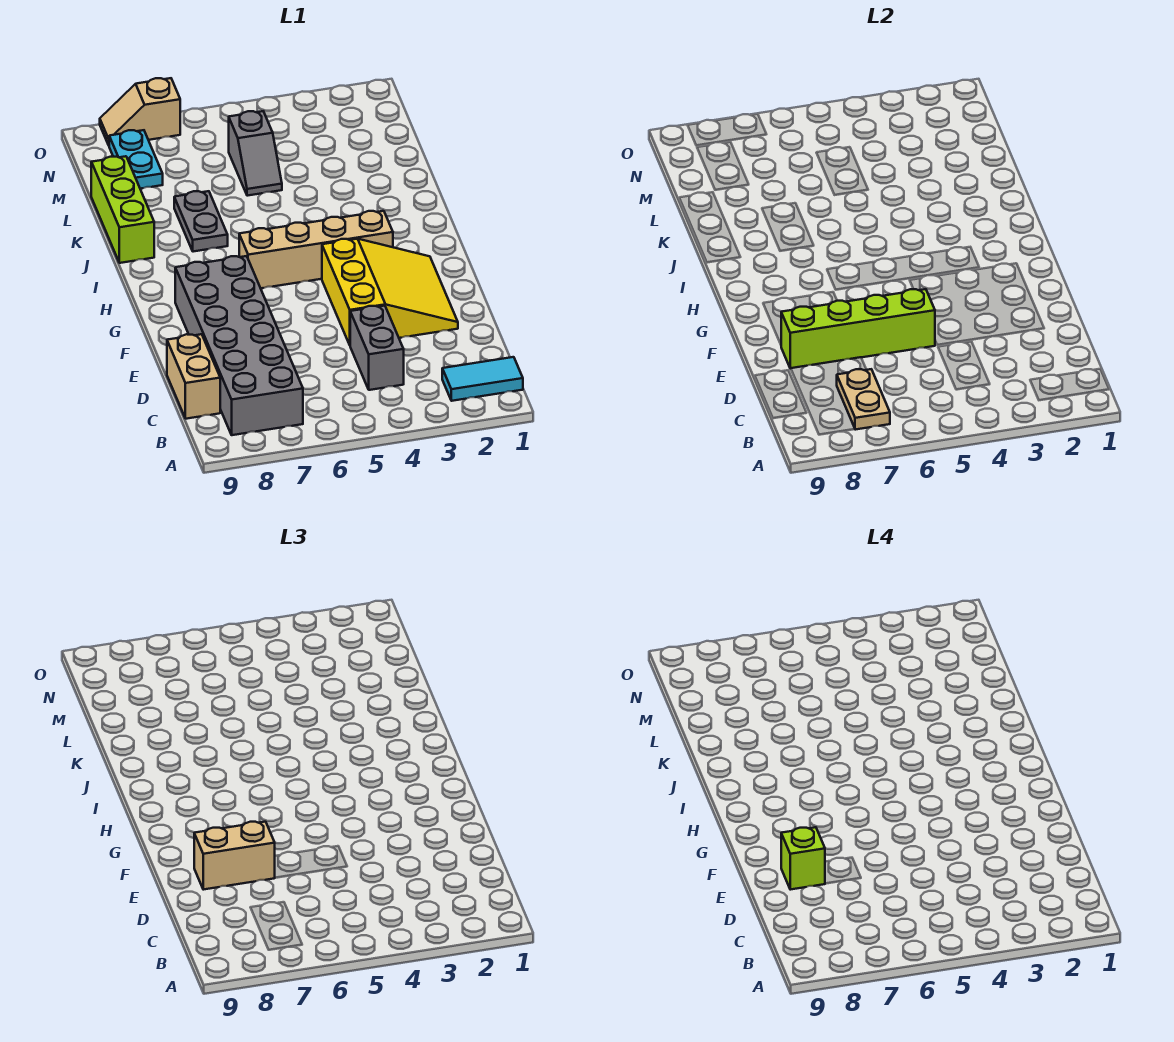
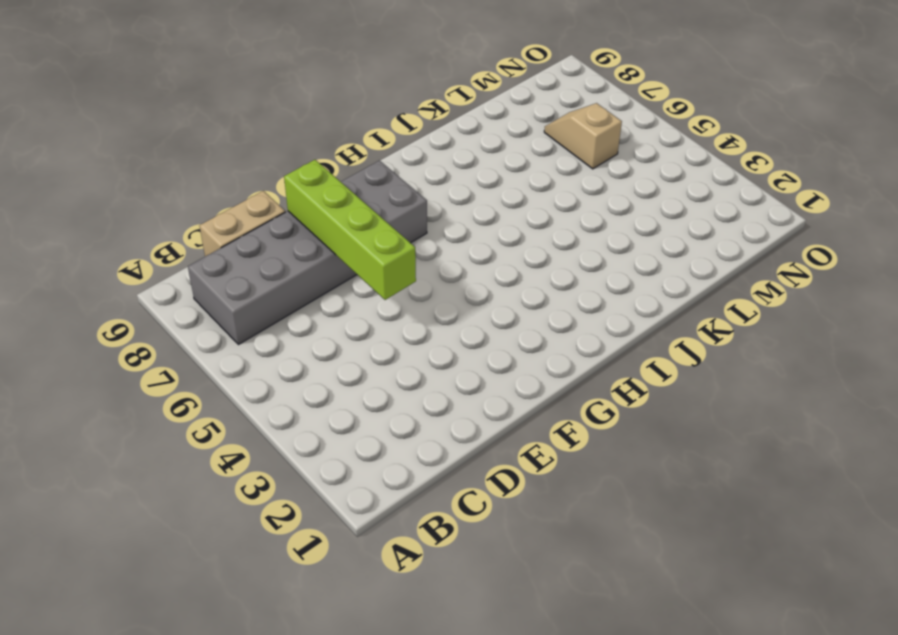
tan 1x2 slope [544,103,622,169] -> tan 1x2 slope moved to [100,78,180,145]
none -> cyan 1x2 tile [442,357,523,401]
none -> grey 1x2 brick [350,306,404,390]
none -> yellow 3x3 slope [322,239,458,345]

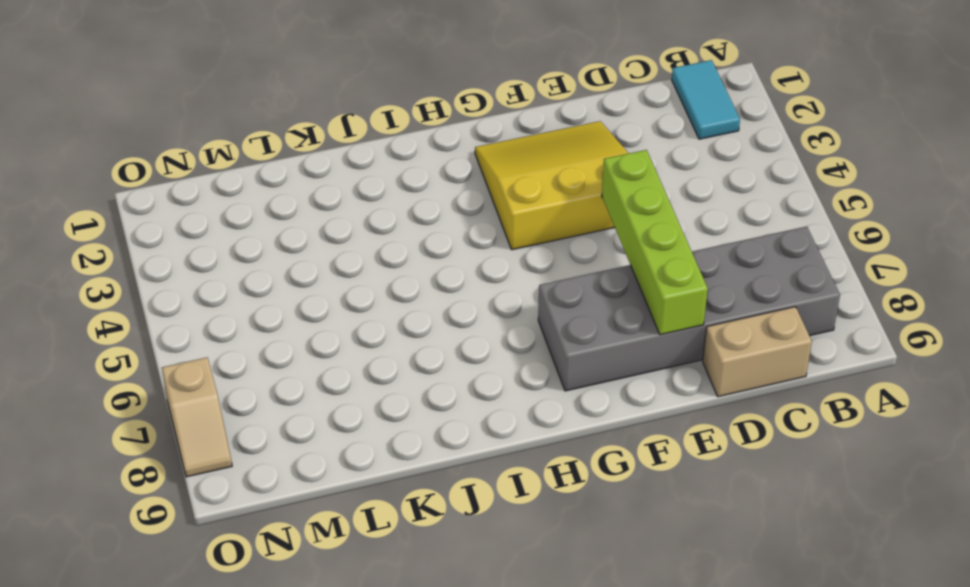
none -> grey 1x2 brick [350,306,404,390]
none -> tan 1x4 brick [239,211,393,288]
none -> grey 1x2 plate [174,191,228,252]

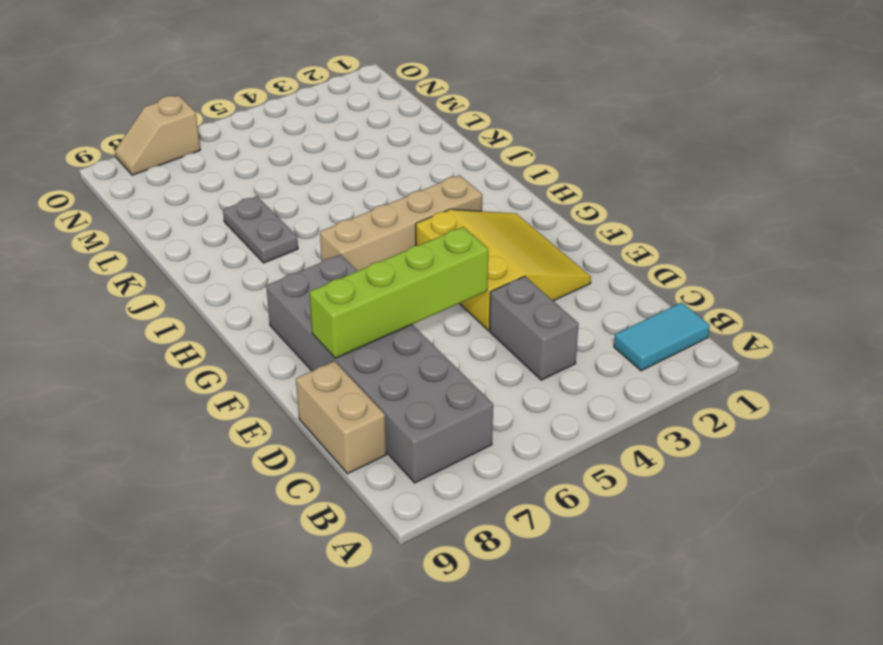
none -> lime 1x3 brick [91,156,154,263]
none -> grey 1x2 slope [229,111,282,196]
none -> cyan 1x2 plate [109,130,163,189]

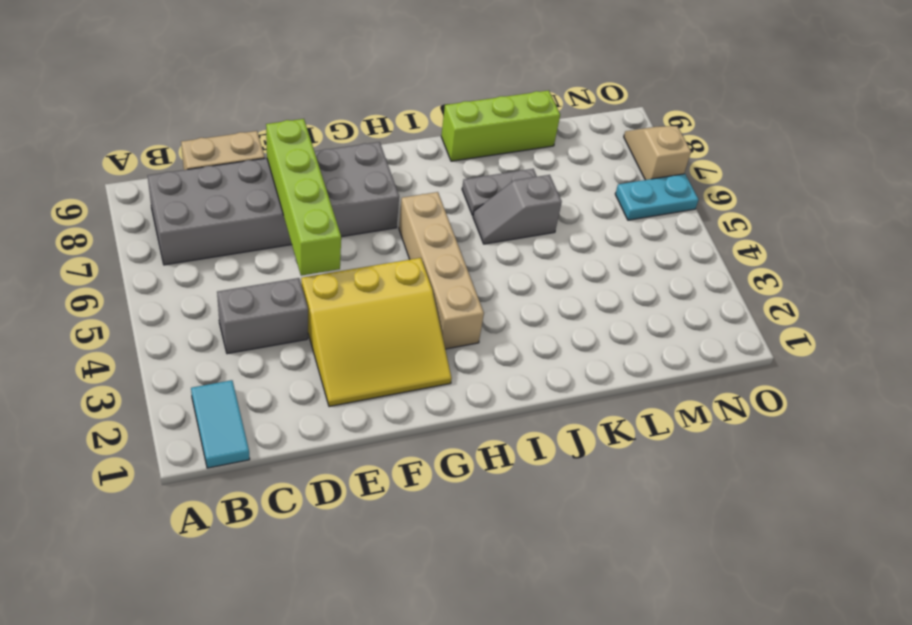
grey 1x2 slope [473,175,562,244] -> grey 1x2 slope moved to [229,111,282,196]
cyan 1x2 plate [615,174,699,220] -> cyan 1x2 plate moved to [109,130,163,189]
none -> tan 1x2 plate [837,369,890,430]
none -> tan 1x2 brick [194,822,275,890]
none -> lime 1x1 brick [781,827,825,890]

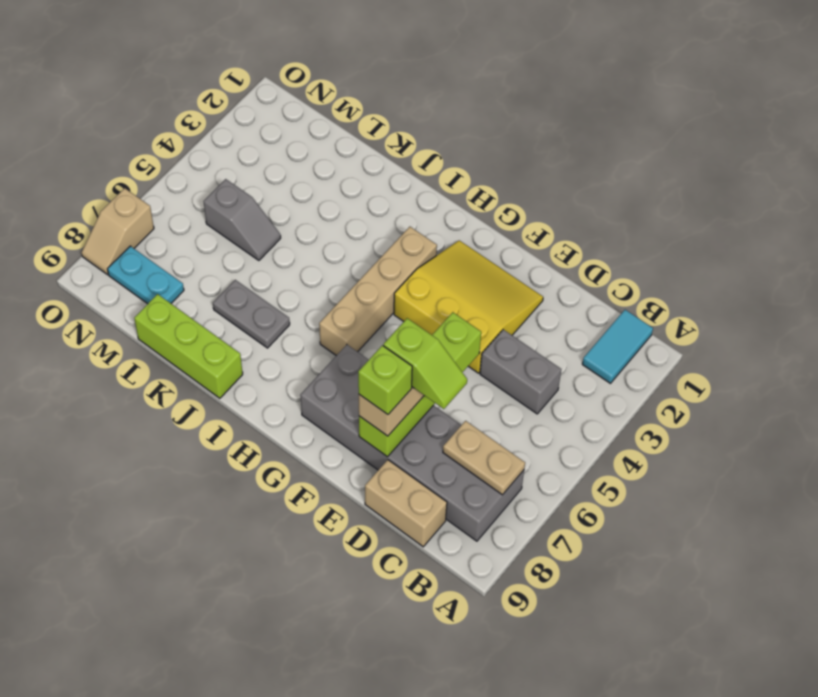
lime 1x2 slope [383,318,467,409] -> none

